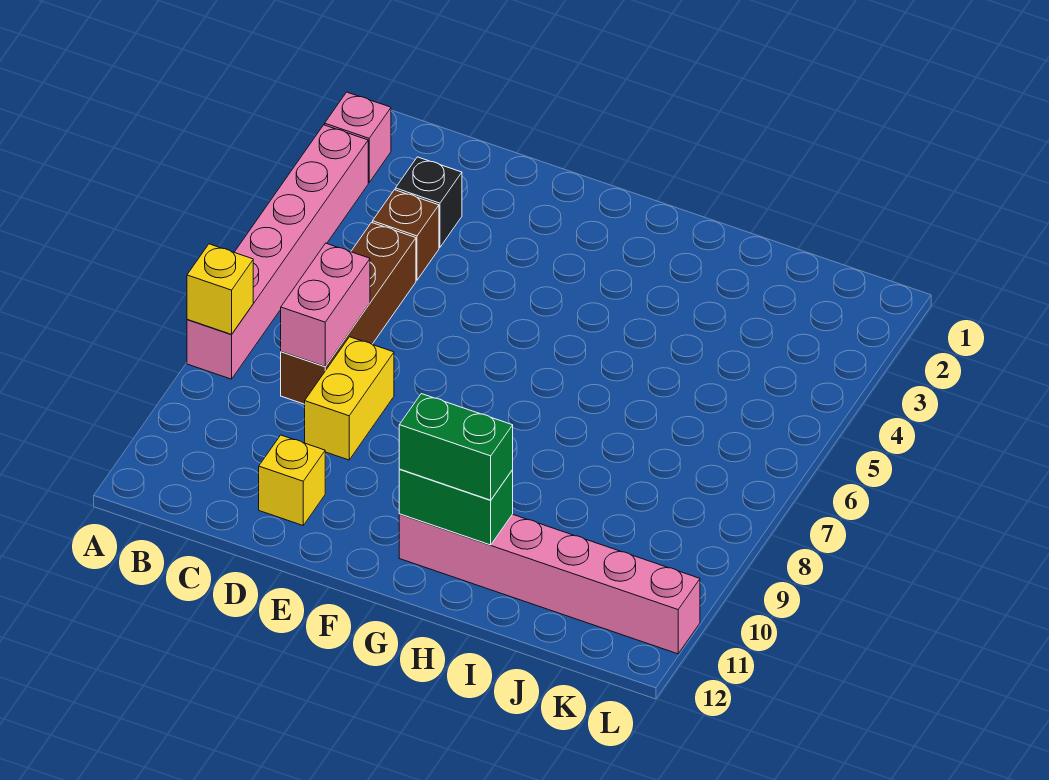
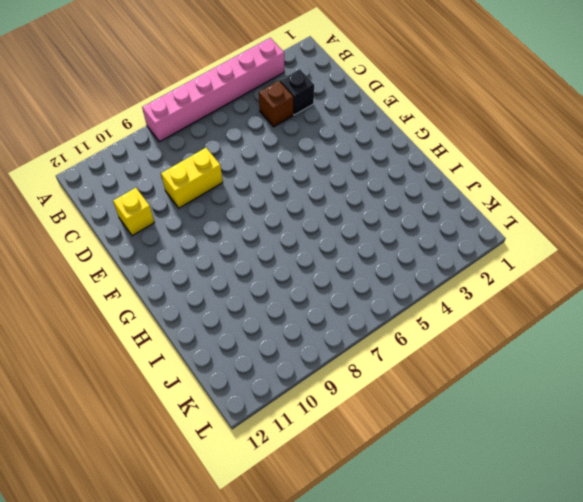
none -> pink 1x1 brick [325,92,391,183]
none -> brown 1x4 brick [281,223,416,404]
none -> pink 1x6 brick [399,514,700,654]

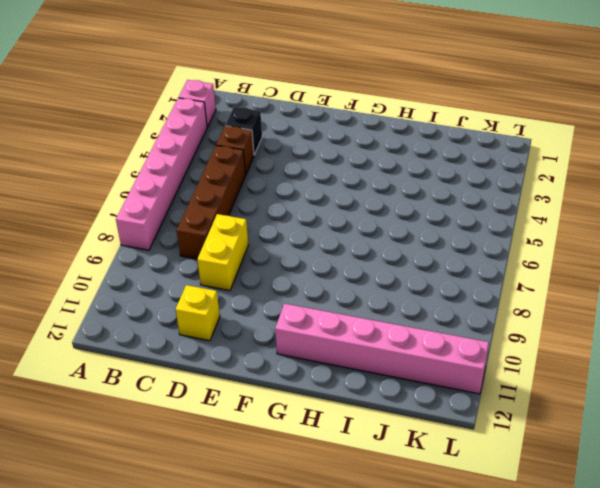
none -> yellow 1x1 brick [187,244,253,334]
none -> pink 1x2 brick [281,243,370,366]
none -> green 1x2 brick [399,469,513,545]

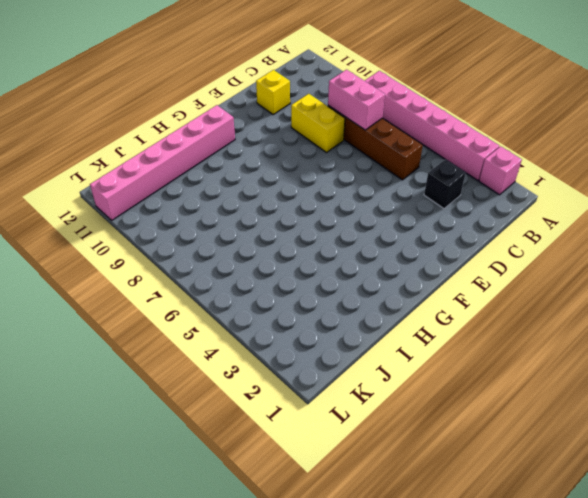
none -> brown 1x1 brick [373,190,439,280]
none -> yellow 1x1 brick [187,244,253,334]
none -> green 1x2 brick [399,469,513,545]

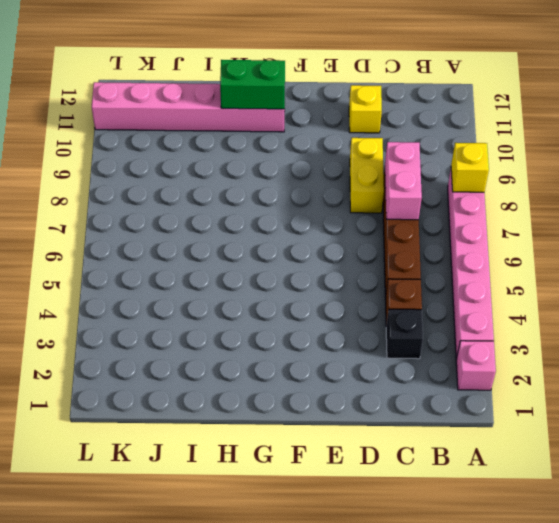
none -> green 1x2 brick [399,394,513,500]

